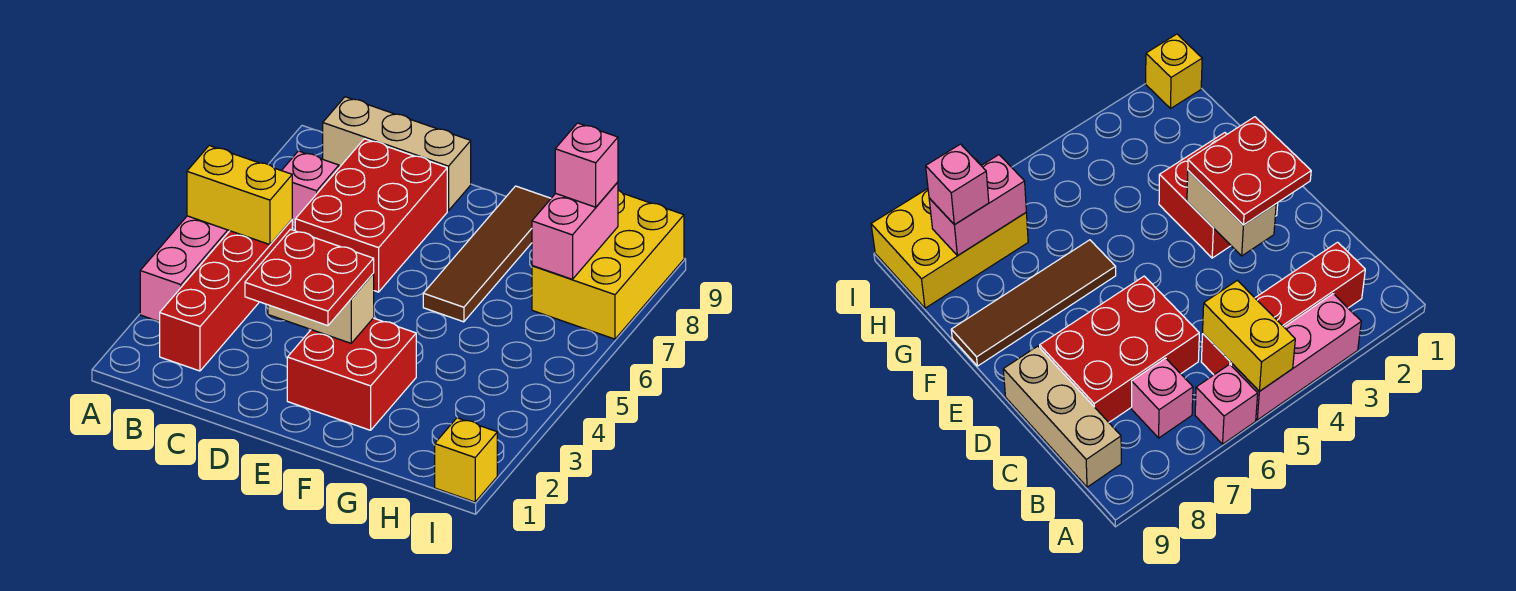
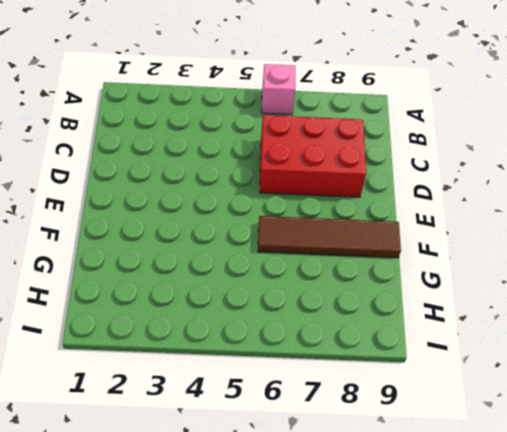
none -> pink 1x3 brick [140,216,229,322]
none -> red 1x4 brick [160,220,292,371]
none -> pink 1x1 brick [282,151,339,228]

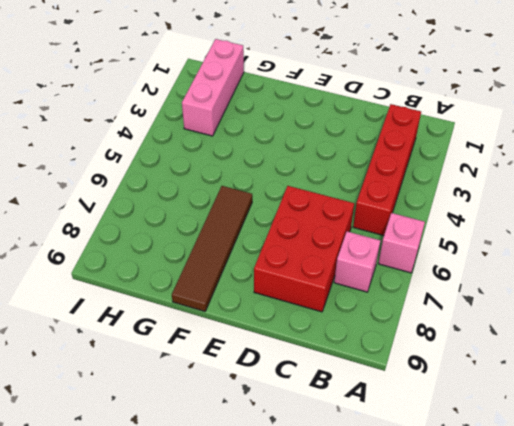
pink 1x3 brick [182,39,244,136] -> pink 1x3 brick moved to [140,216,229,322]
none -> tan 1x3 brick [323,97,471,211]
none -> red 2x2 brick [287,318,416,430]
none -> yellow 2x3 brick [532,190,684,339]

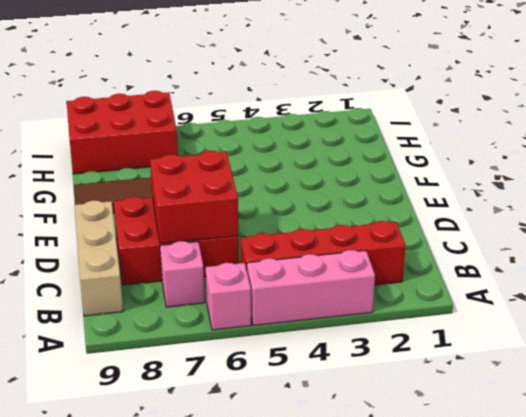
red 2x2 brick [150,151,238,244] -> red 2x2 brick moved to [287,318,416,430]
red 2x3 brick [67,91,178,174] -> yellow 2x3 brick [532,190,684,339]
none -> yellow 1x1 brick [435,418,497,502]
none -> yellow 1x2 brick [187,146,292,245]
none -> tan 1x2 brick [268,274,374,343]

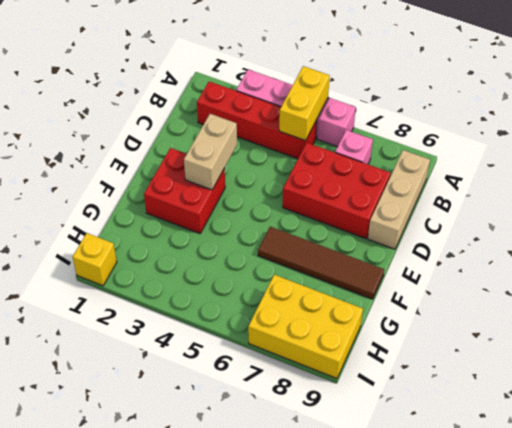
none -> pink 1x2 brick [532,182,618,279]
none -> red 2x2 plate [245,229,374,326]
none -> pink 1x1 brick [555,123,618,207]

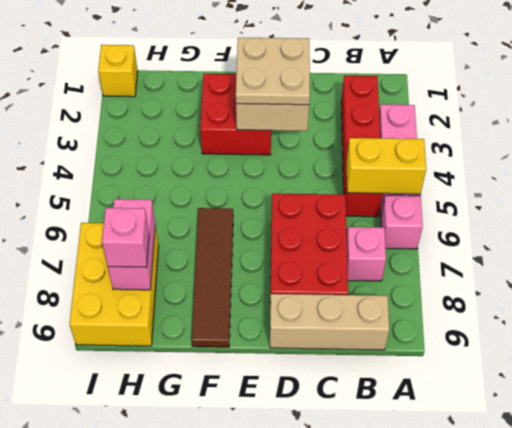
tan 2x2 plate [236,38,310,105] -> red 2x2 plate [245,229,374,326]

